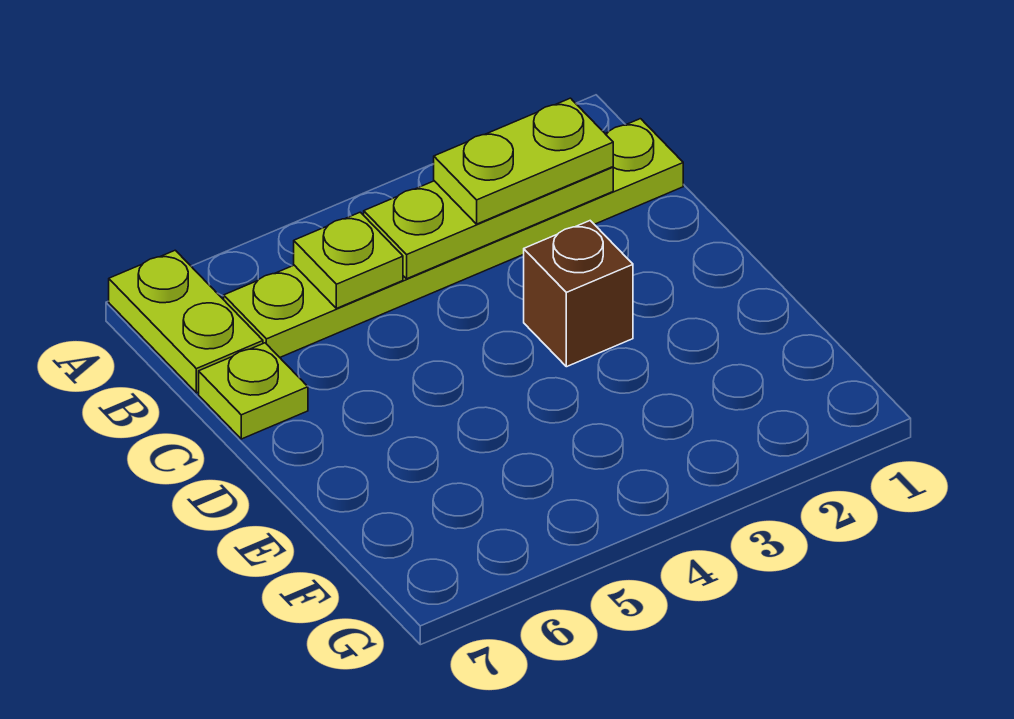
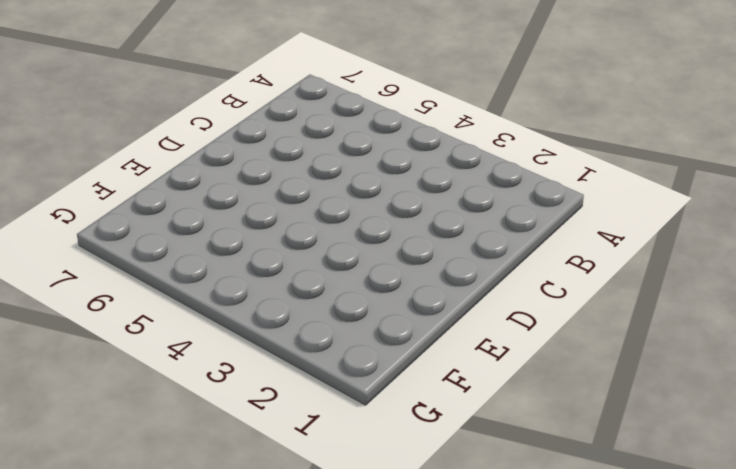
none -> lime 1x2 plate [109,250,263,393]
none -> lime 1x6 plate [224,119,683,357]

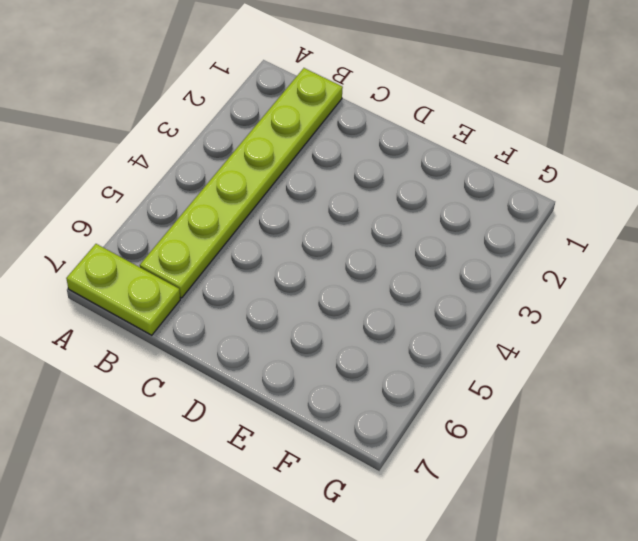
none -> lime 1x1 plate [199,343,308,439]
none -> brown 1x1 brick [524,221,633,367]

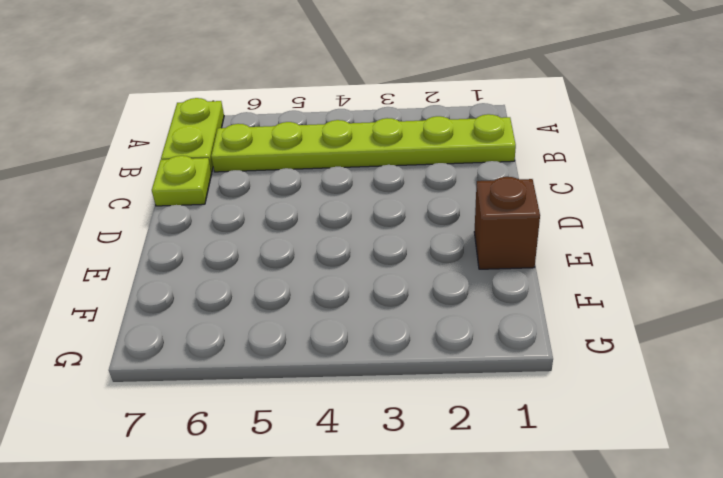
brown 1x1 brick [474,177,540,269] -> brown 1x1 brick moved to [524,221,633,367]
none -> lime 1x3 plate [364,167,613,279]
none -> lime 1x1 plate [294,212,403,308]

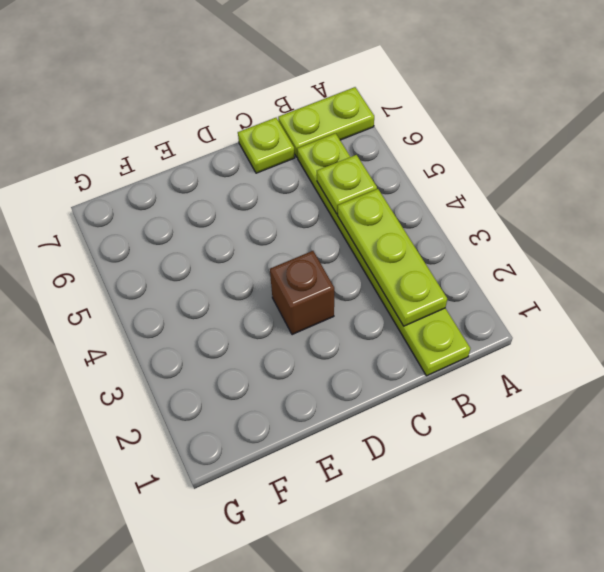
none -> lime 1x2 plate [434,98,613,224]

